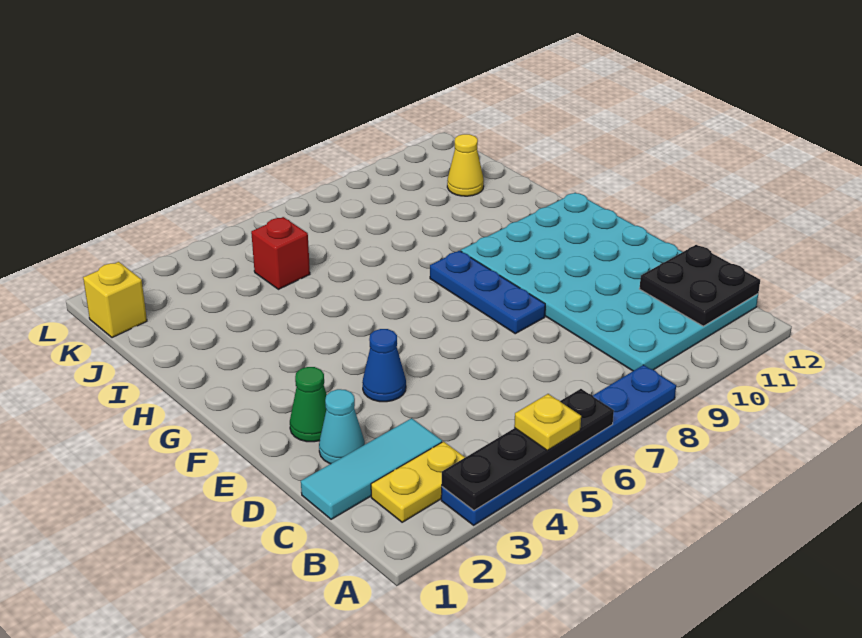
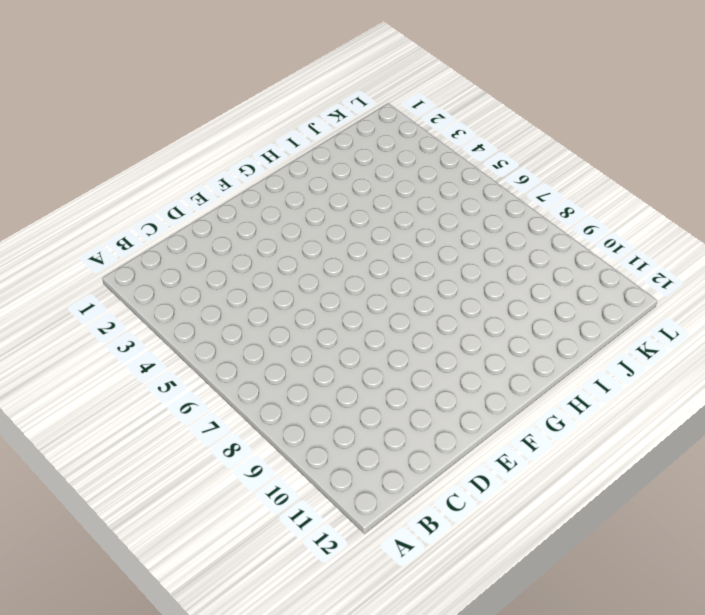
none -> blue 1x6 plate [441,365,676,525]
none -> yellow 1x2 plate [371,441,465,522]
none -> cyan 4x6 plate [461,193,758,371]

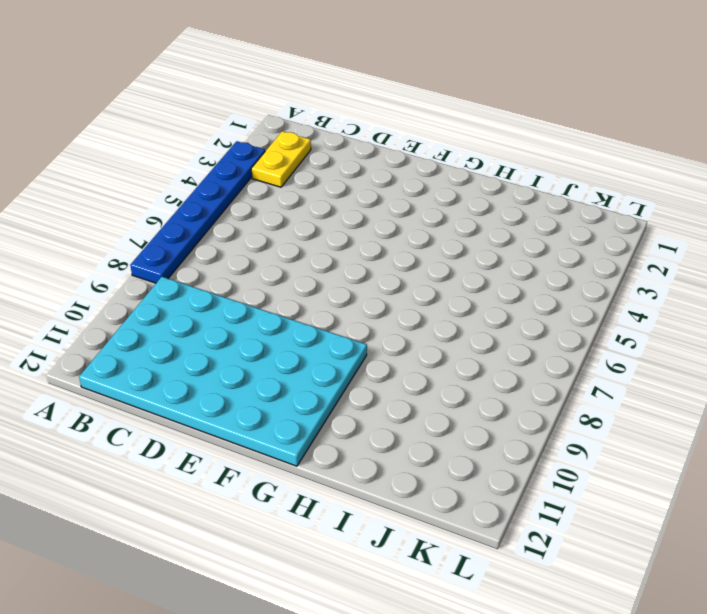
none -> cyan 1x3 tile [301,418,442,519]
none -> cyan 1x1 cone [319,389,365,464]
none -> green 1x1 cone [290,367,327,442]

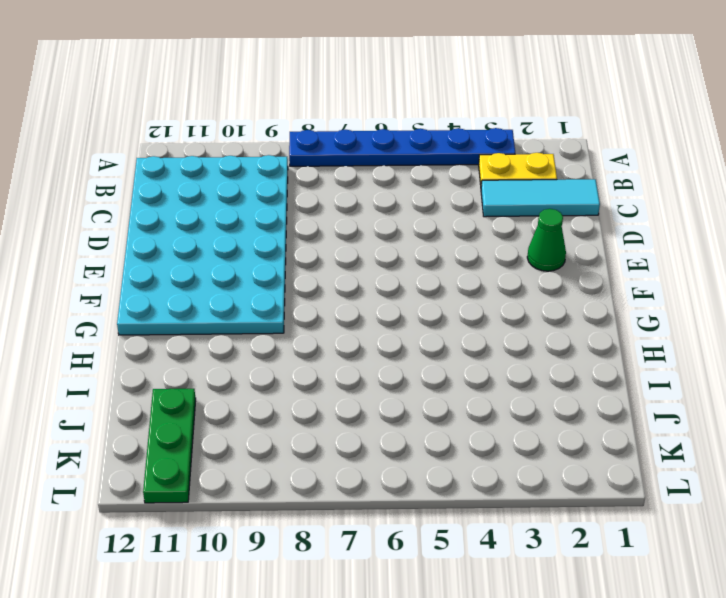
green 1x3 plate [143,389,196,503] -> yellow 1x1 cone [447,134,484,196]
none -> cyan 1x1 cone [319,389,365,464]
none -> blue 1x1 cone [362,329,406,402]
none -> blue 1x3 plate [430,251,545,334]

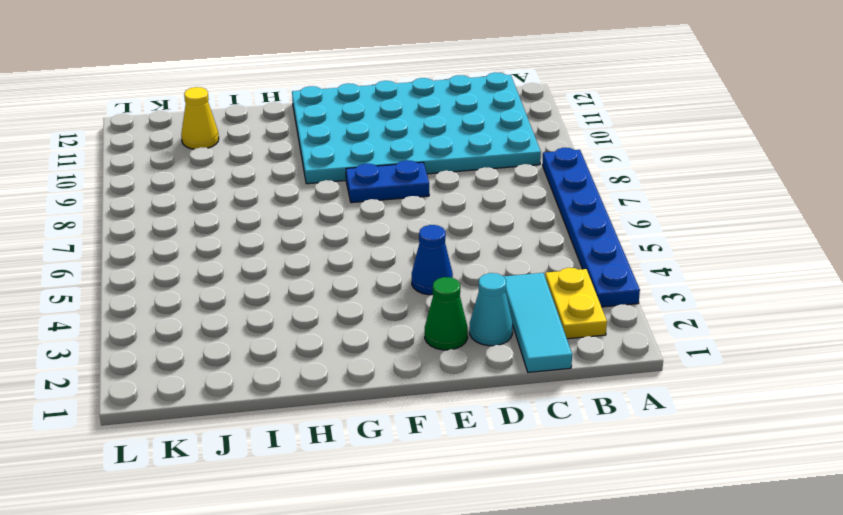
blue 1x2 plate [346,160,429,203] -> blue 1x3 plate [430,251,545,334]
none -> red 1x1 brick [251,217,310,289]
none -> yellow 1x1 brick [83,262,147,338]
none -> black 1x4 plate [442,389,614,510]

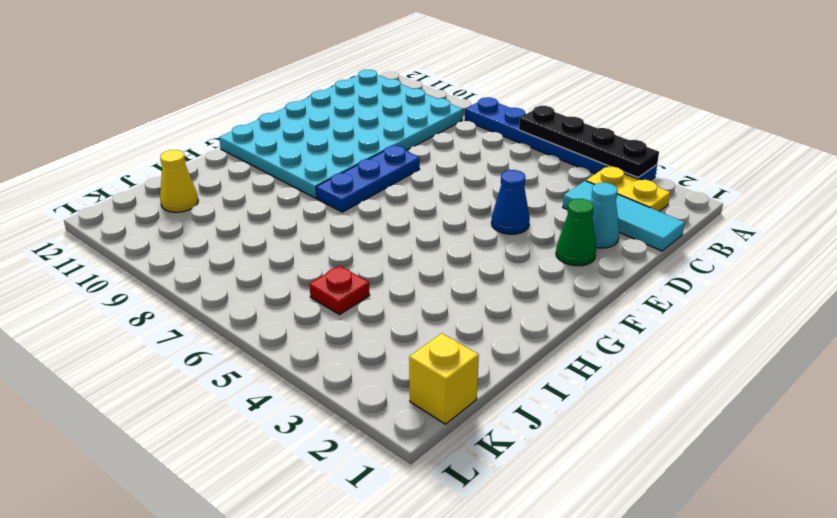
red 1x1 plate [309,266,370,315] -> red 1x1 brick [251,217,310,289]
none -> black 2x2 plate [639,245,760,326]
none -> yellow 1x1 plate [514,394,581,451]

